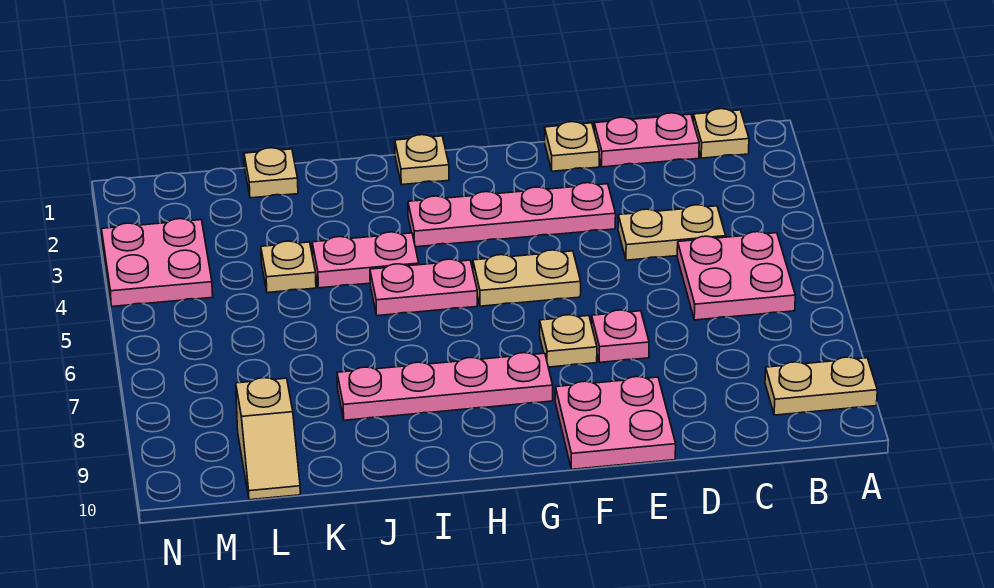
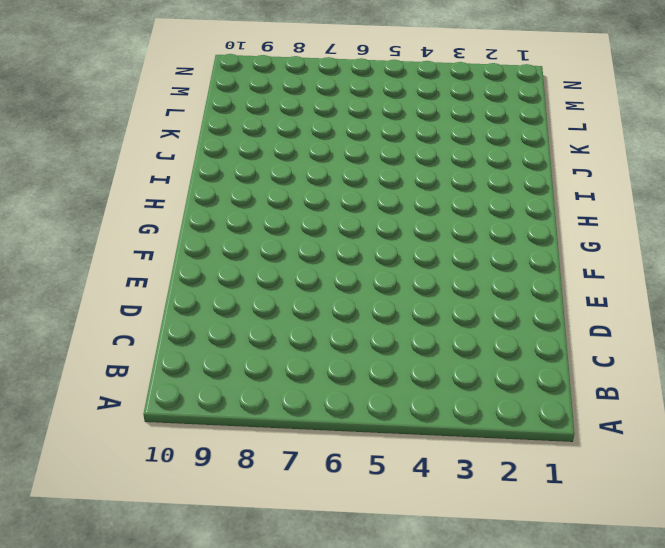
none -> tan 1x2 plate [765,357,877,415]
none -> tan 1x1 plate [693,109,749,158]
none -> pink 2x2 plate [677,232,795,320]

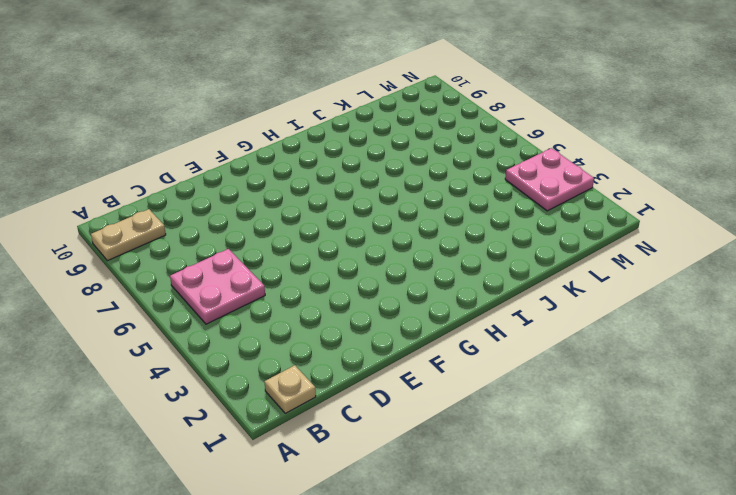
none -> pink 1x2 plate [594,113,699,167]
none -> tan 1x2 plate [618,205,726,260]
none -> tan 1x1 plate [545,122,599,171]

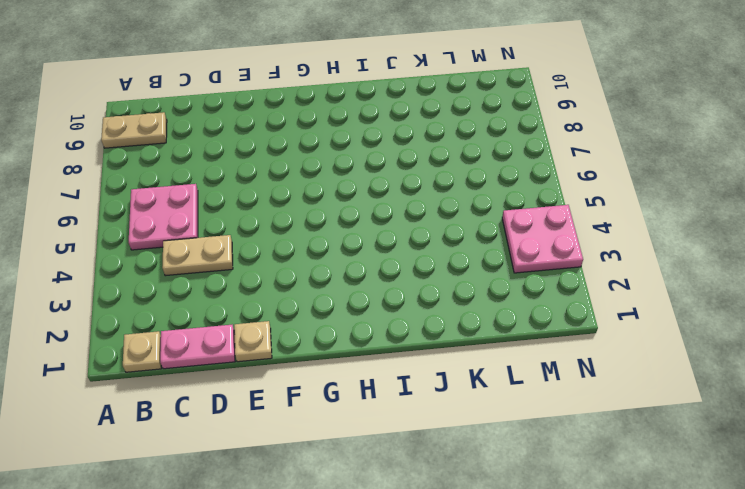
none -> pink 1x4 plate [408,183,616,247]
none -> pink 1x1 plate [592,310,649,362]
none -> pink 2x2 plate [555,377,676,469]

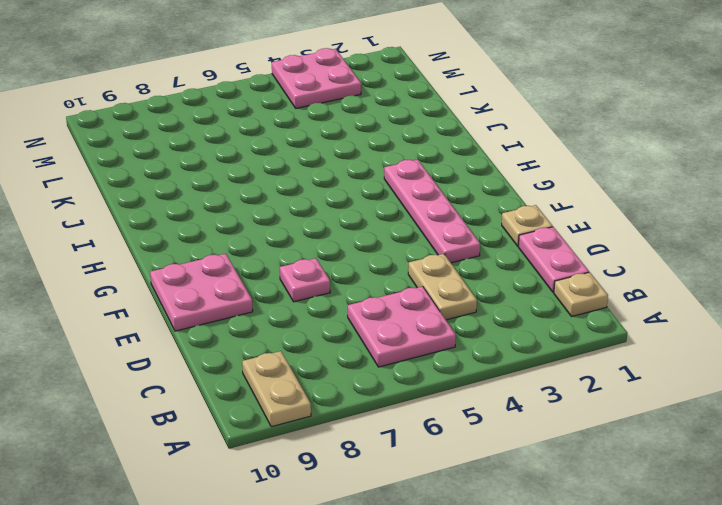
none -> tan 1x2 plate [473,250,581,306]
none -> tan 1x1 plate [540,315,597,367]
none -> pink 1x4 plate [337,353,553,420]

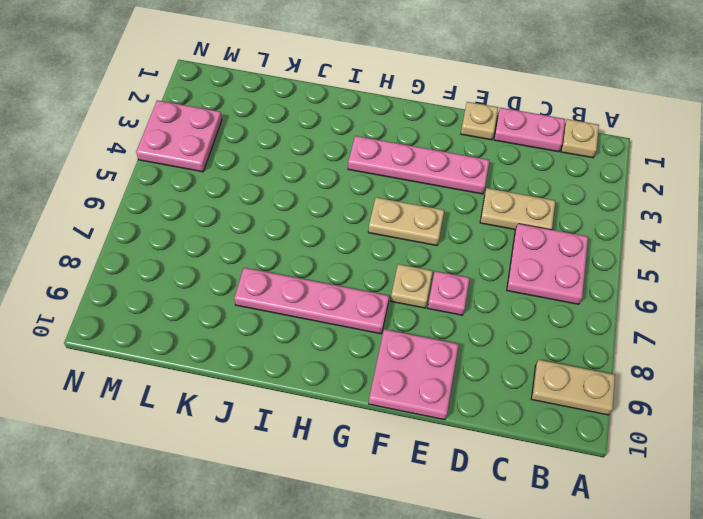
none -> tan 1x1 plate [395,135,449,185]
none -> pink 1x2 plate [370,259,477,316]
none -> pink 1x2 plate [312,232,419,288]

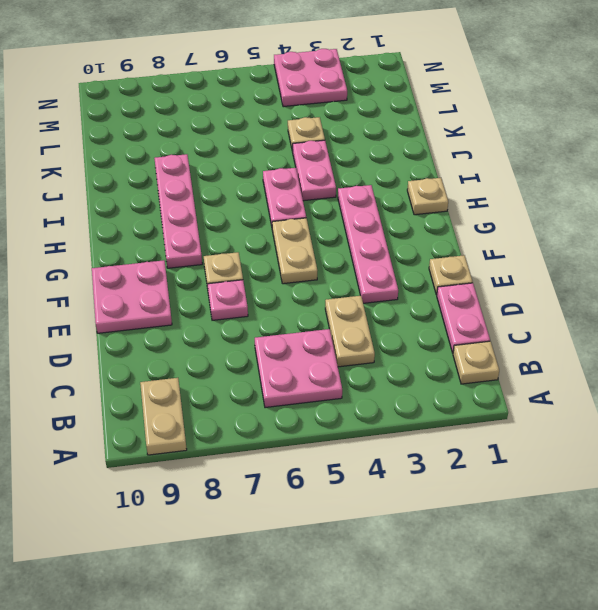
none -> tan 1x1 plate [244,148,298,198]
none -> tan 1x2 slope [236,378,300,500]

